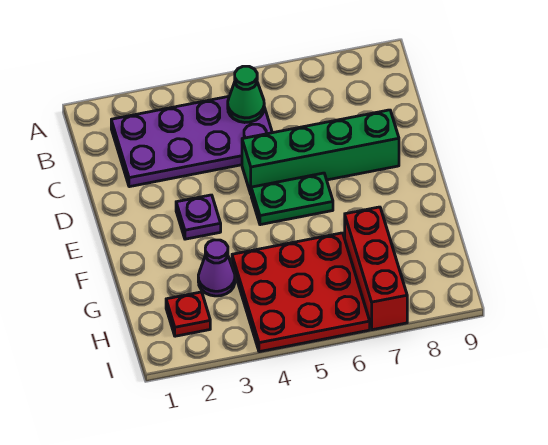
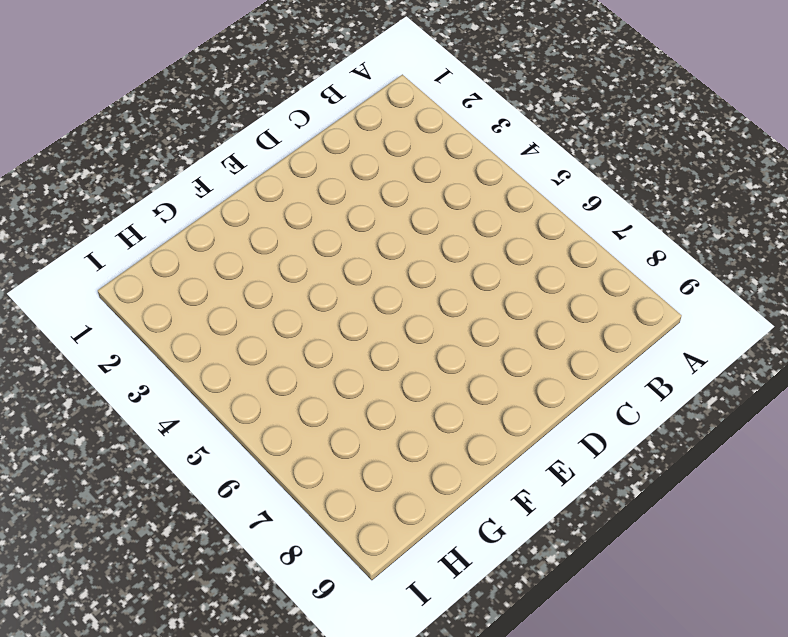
none -> purple 2x4 plate [111,96,272,187]
none -> green 1x4 brick [242,110,399,194]

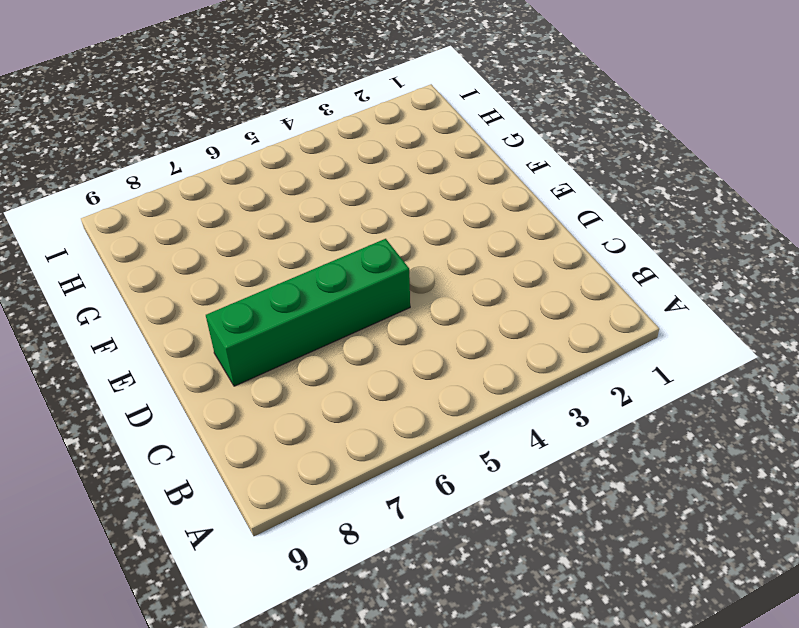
none -> purple 2x4 plate [111,96,272,187]
none -> purple 1x1 plate [176,195,221,239]

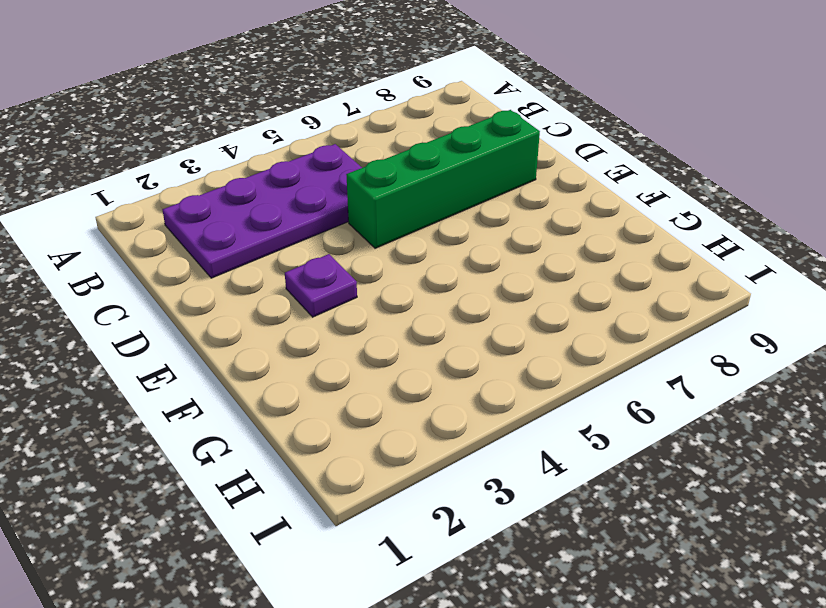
none -> green 1x2 plate [251,173,333,225]
none -> purple 1x1 cone [198,240,235,296]

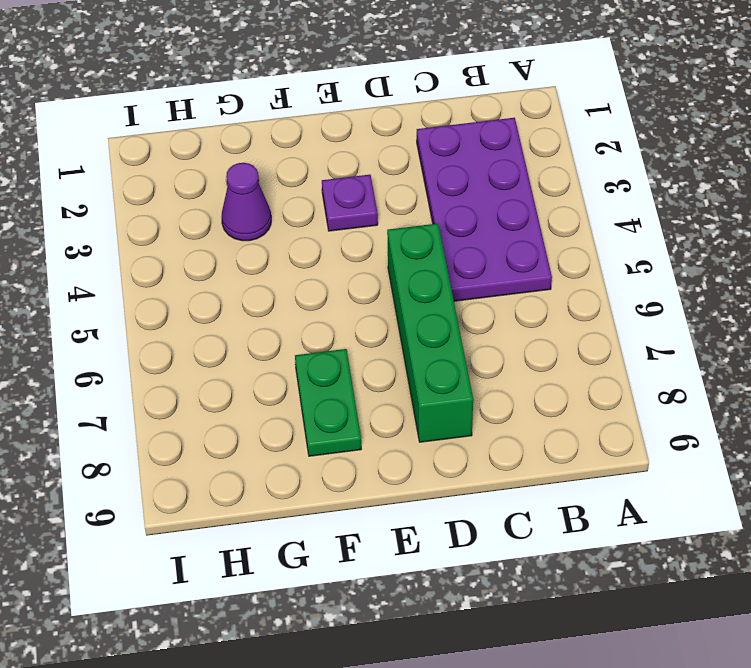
green 1x2 plate [295,349,361,456] -> green 1x2 plate moved to [251,173,333,225]
none -> red 3x3 plate [232,233,370,352]
none -> red 1x3 brick [345,207,407,330]

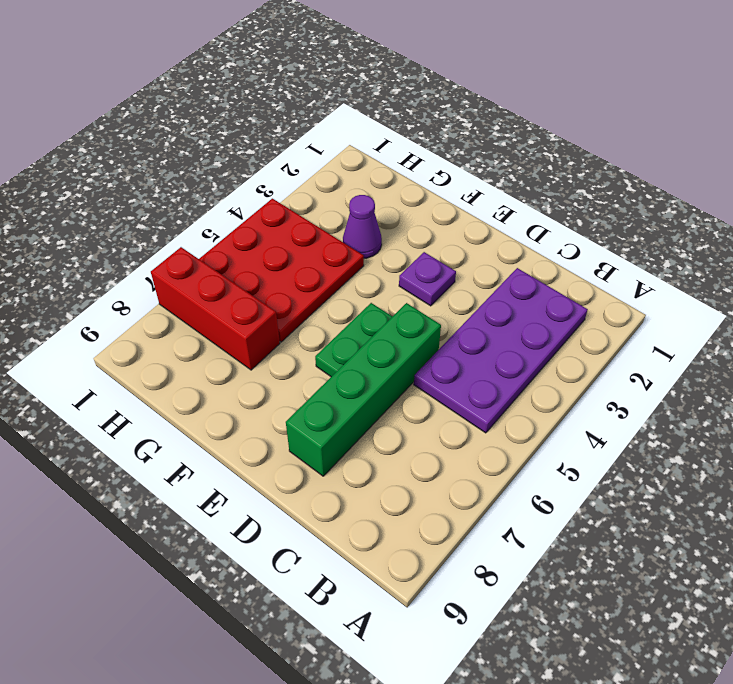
none -> red 1x1 plate [166,292,210,336]
none -> green 1x1 cone [228,66,264,123]

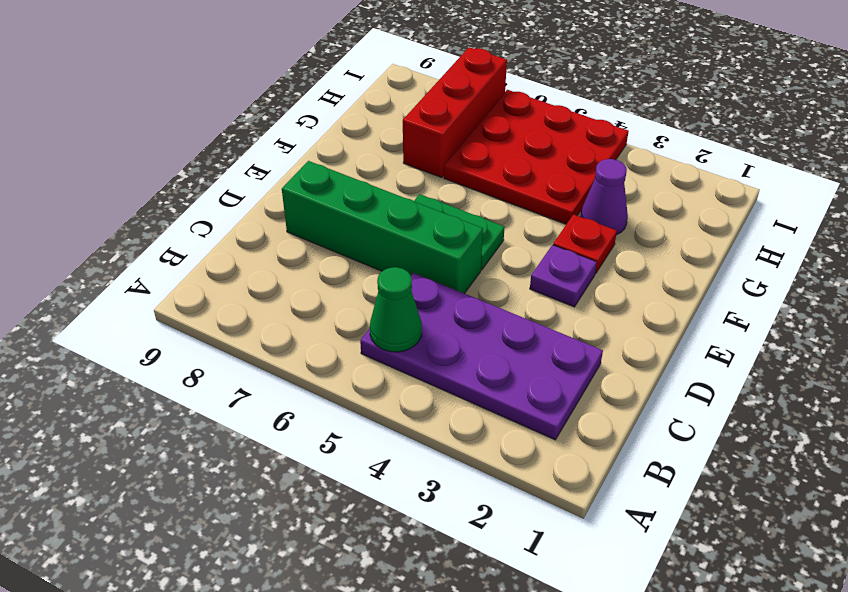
red 1x1 plate [553,214,617,274] -> red 1x1 plate moved to [166,292,210,336]

